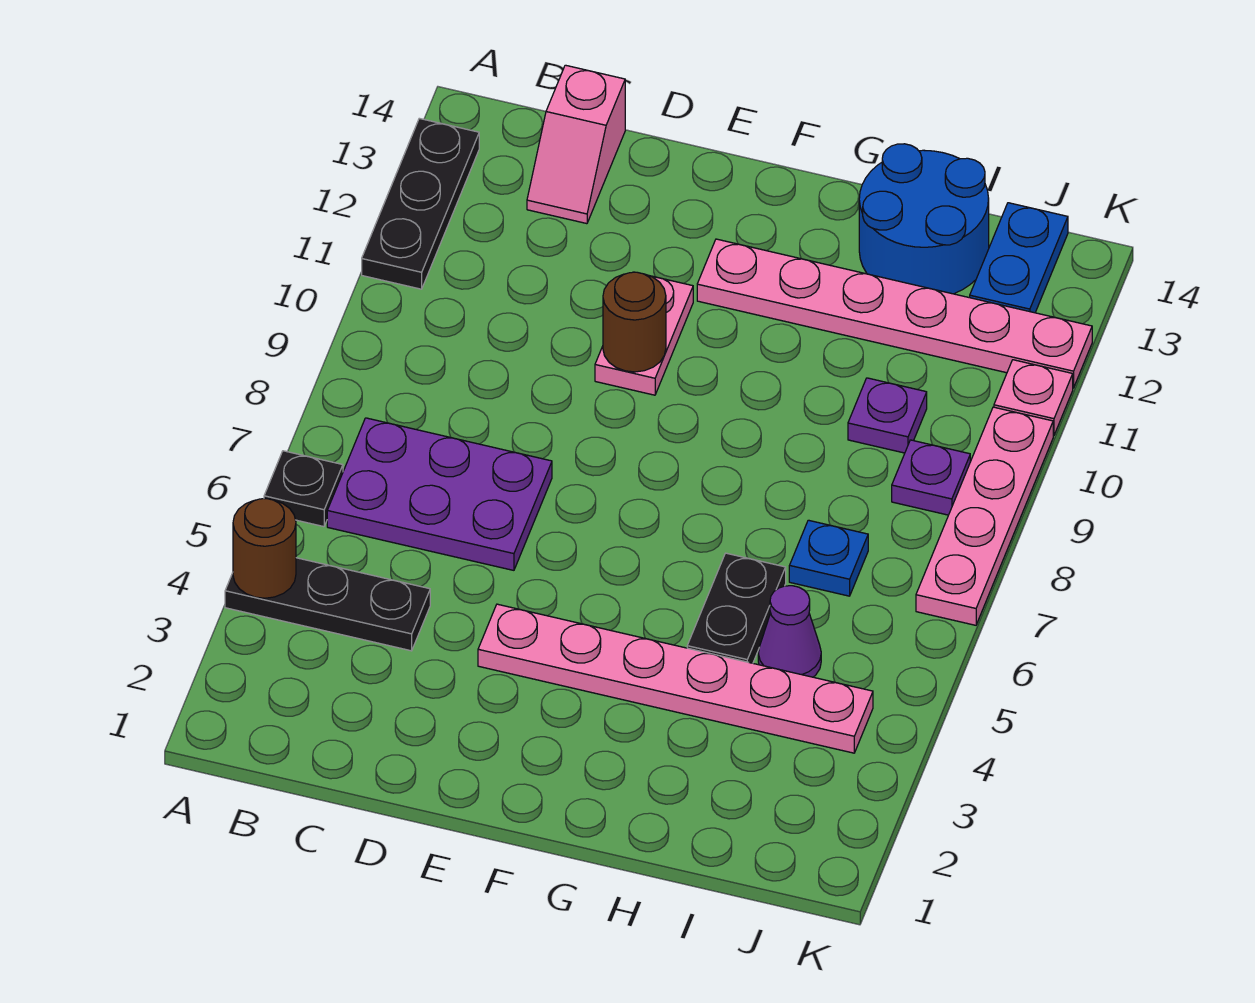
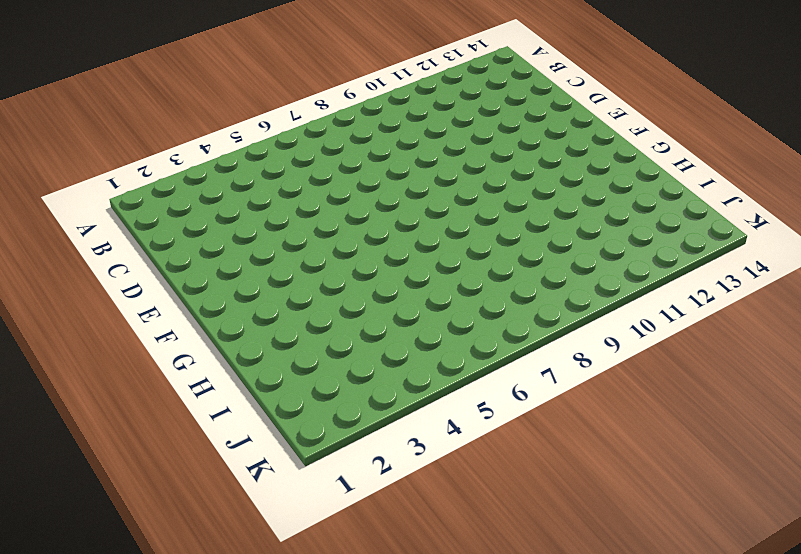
none -> black 1x3 plate [225,558,430,651]
none -> black 1x1 plate [264,451,343,527]
none -> black 1x3 plate [362,118,479,289]

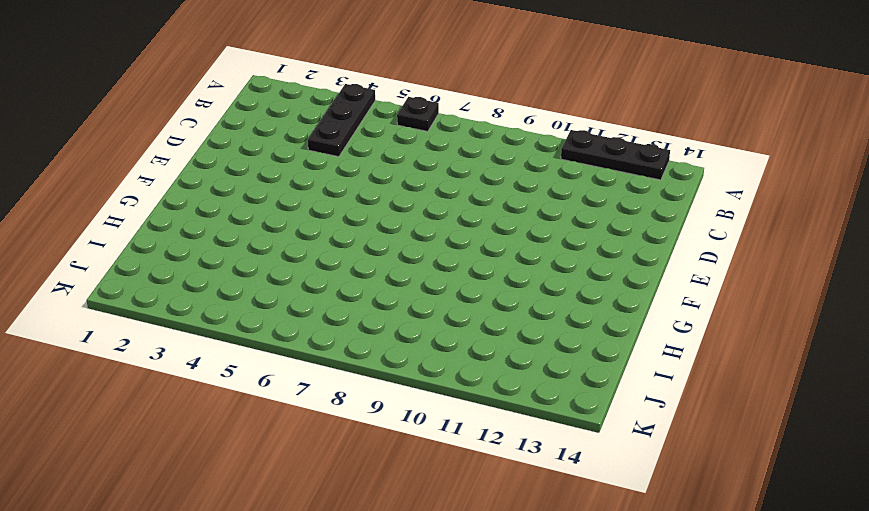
none -> purple 2x3 plate [327,418,552,570]
none -> pink 1x2 slope [527,65,625,224]
none -> pink 1x6 plate [478,604,873,753]

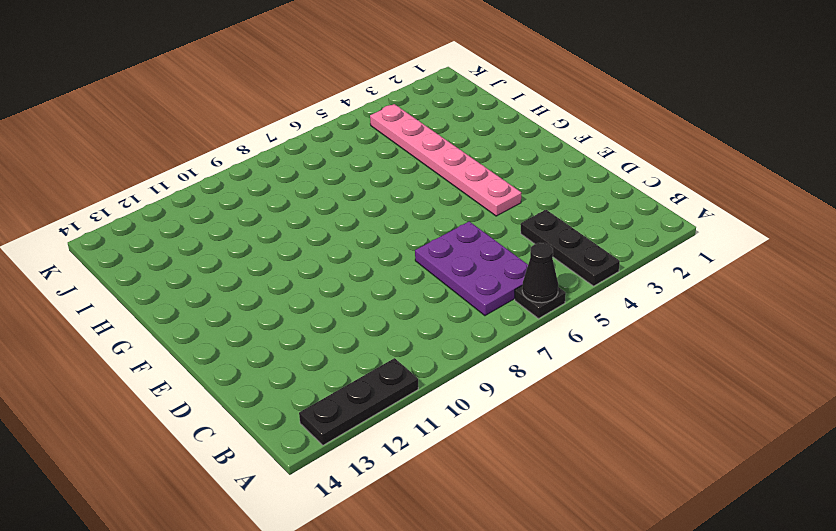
black 1x1 cone [522,243,558,303] -> none
none -> pink 1x2 slope [527,65,625,224]
none -> pink 1x2 plate [595,276,693,395]
none -> pink 1x6 plate [697,239,1092,388]

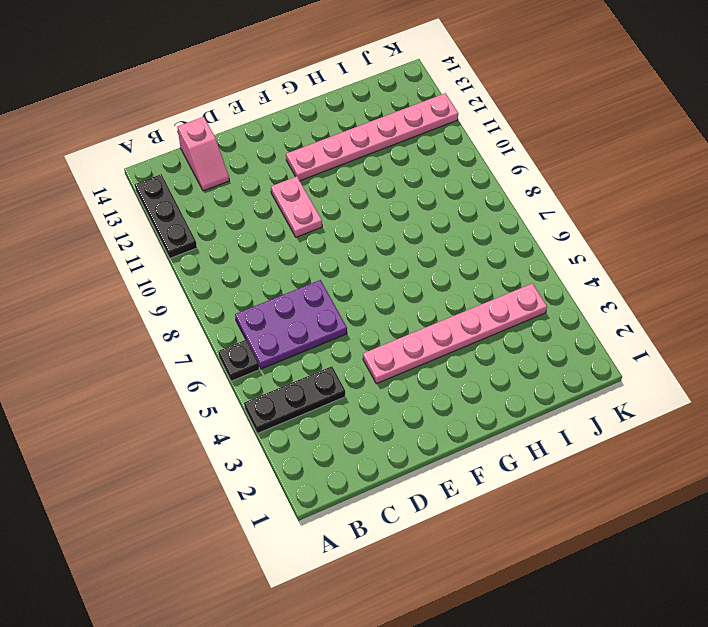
none -> black 1x2 plate [687,553,786,663]
none -> blue 2x2 round brick [859,144,989,294]
none -> purple 1x1 cone [758,586,821,677]

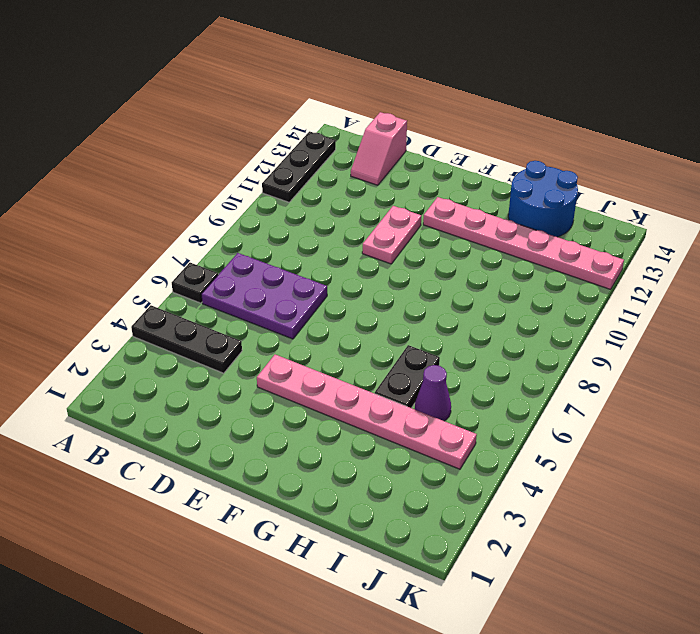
none -> blue 1x1 plate [789,520,868,596]
none -> purple 1x1 plate [848,378,927,453]
none -> purple 1x1 plate [892,440,970,515]

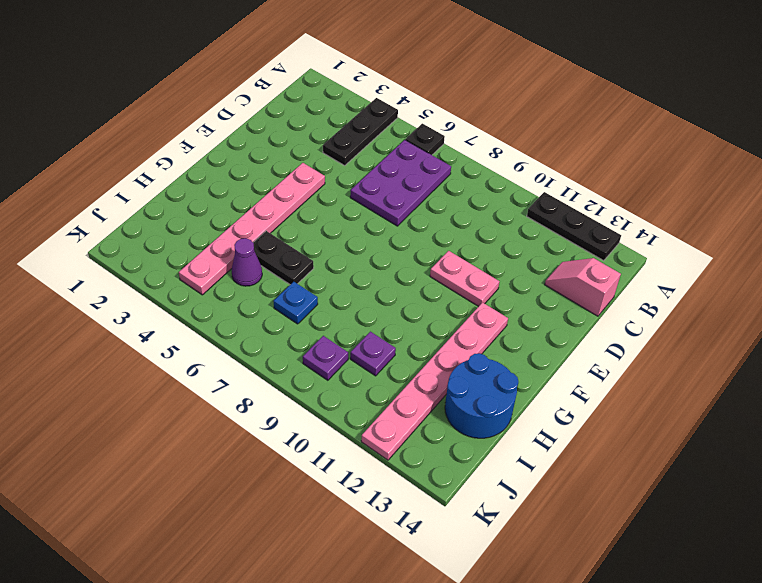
none -> blue 1x2 plate [970,203,1068,313]
none -> pink 1x4 plate [916,407,1053,625]
none -> pink 1x1 plate [994,360,1073,436]

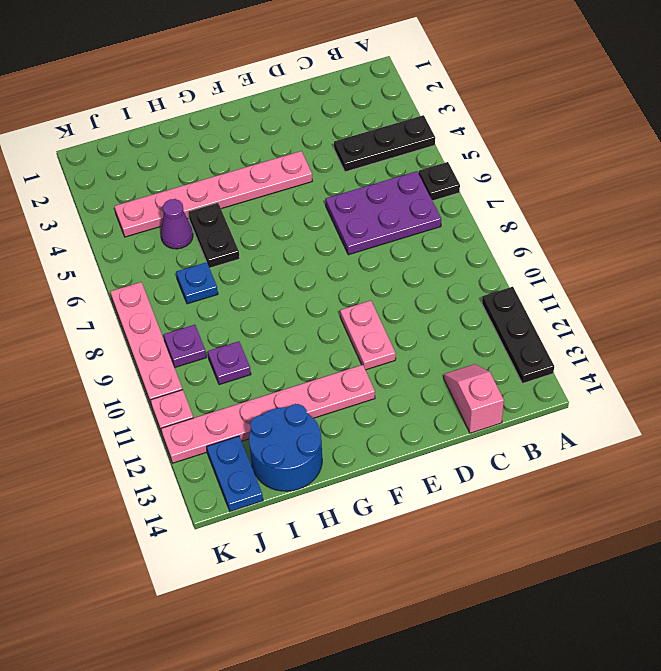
none -> brown 1x1 round brick [233,499,296,598]
none -> brown 1x1 round brick [603,272,666,372]

